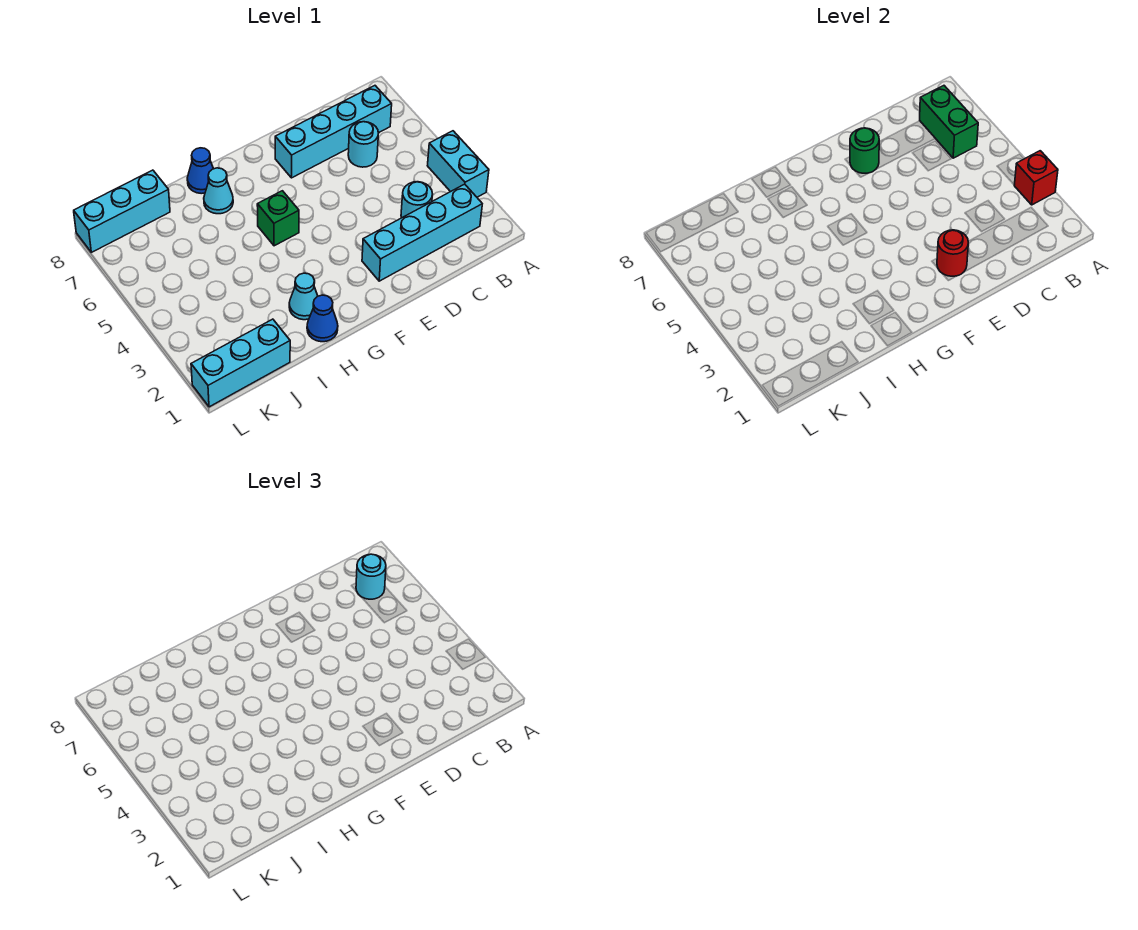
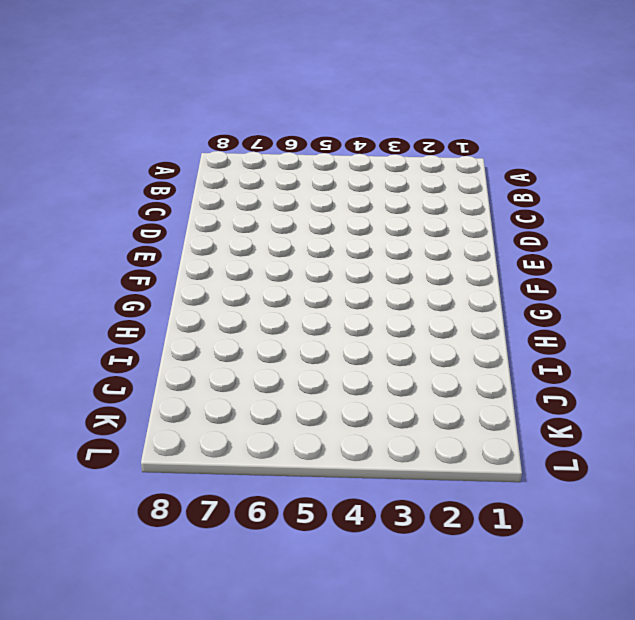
none -> cyan 1x2 brick [427,131,489,197]
none -> cyan 1x4 brick [362,184,482,281]
none -> cyan 1x4 brick [275,86,392,178]

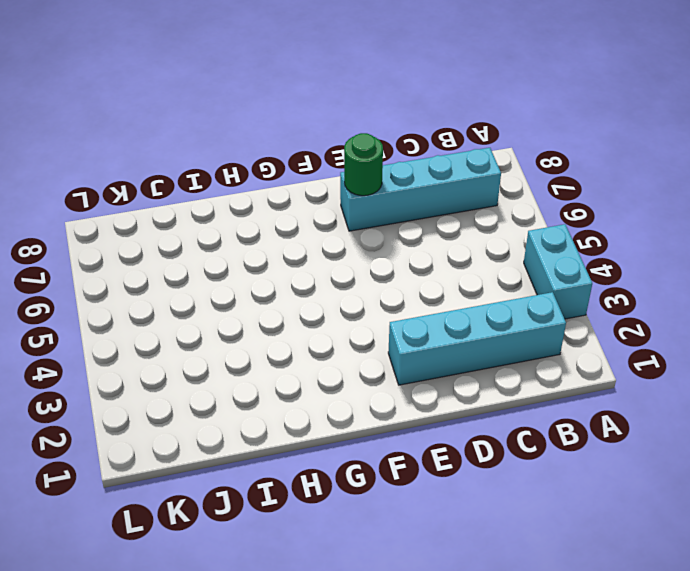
none -> cyan 1x1 round brick [401,182,432,218]
none -> cyan 1x1 round brick [348,122,378,167]
none -> green 1x1 brick [257,191,299,246]

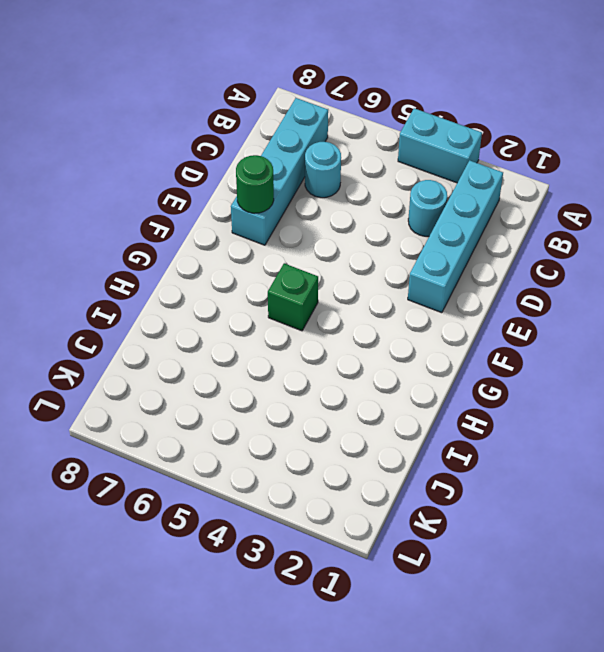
none -> blue 1x1 cone [307,295,338,342]
none -> cyan 1x1 cone [289,273,318,320]
none -> cyan 1x1 cone [204,168,233,214]

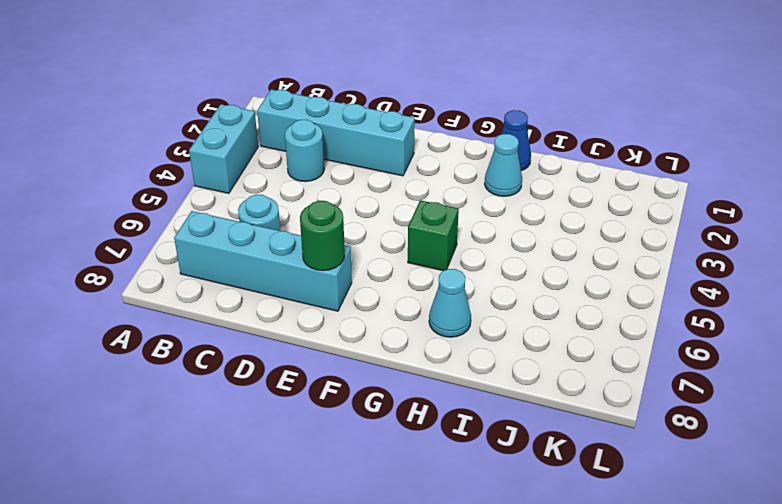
none -> blue 1x1 cone [187,148,213,194]
none -> cyan 1x3 brick [191,319,290,407]
none -> cyan 1x3 brick [74,170,170,252]

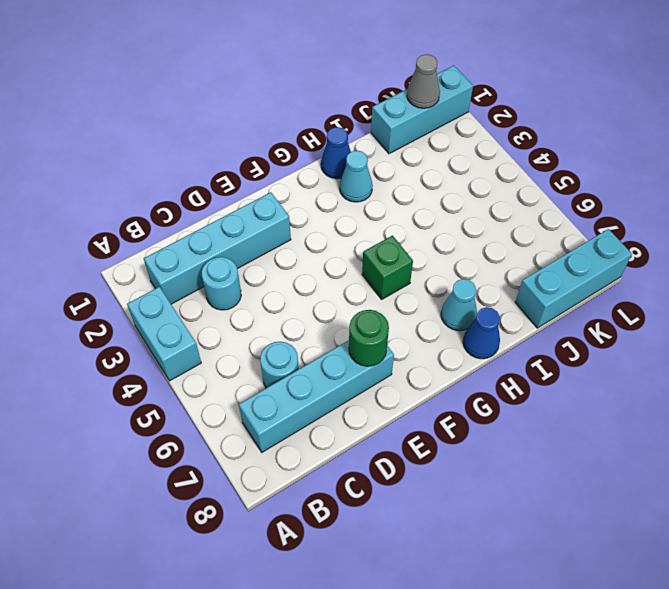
grey 1x1 cone [407,54,440,108] -> none
none -> red 1x1 brick [1014,151,1058,205]
none -> green 1x2 brick [920,86,978,158]
none -> red 1x1 round brick [937,230,968,276]

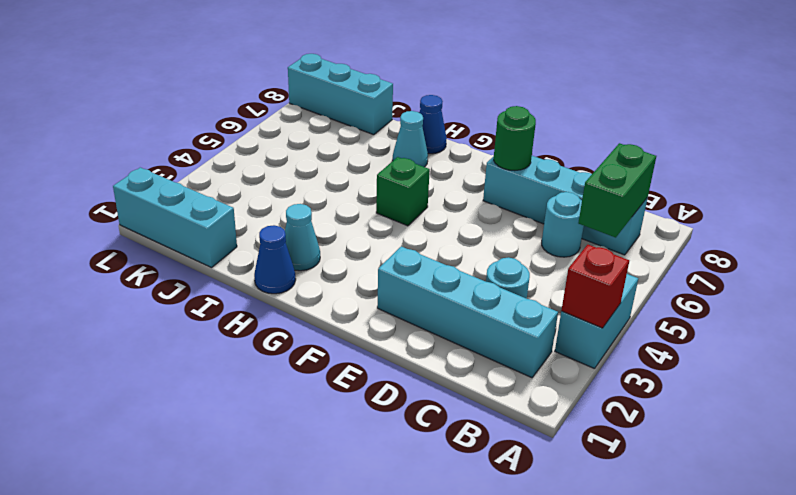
none -> red 1x1 round brick [937,230,968,276]
none -> cyan 1x1 round brick [356,554,386,599]

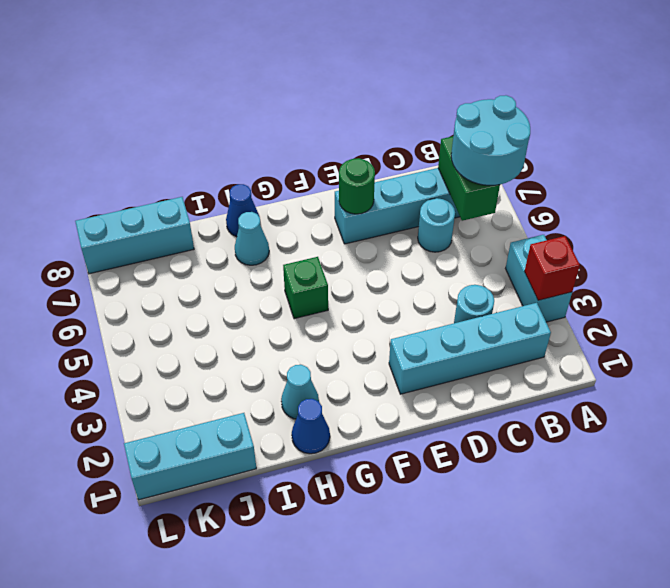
cyan 2x2 round brick [451,95,530,185] -> cyan 1x1 round brick [356,554,386,599]
none -> red 1x1 round brick [937,230,968,276]

